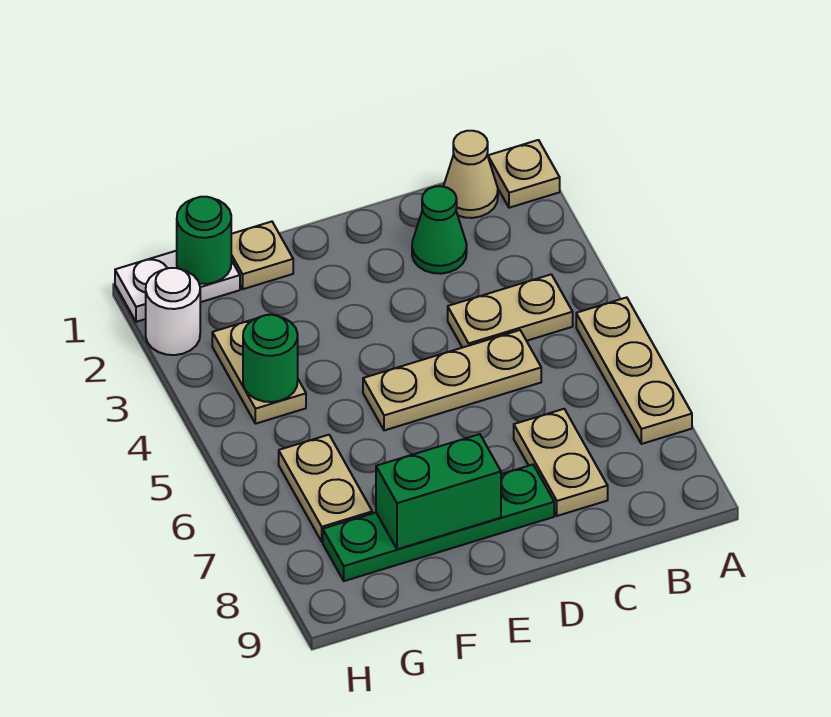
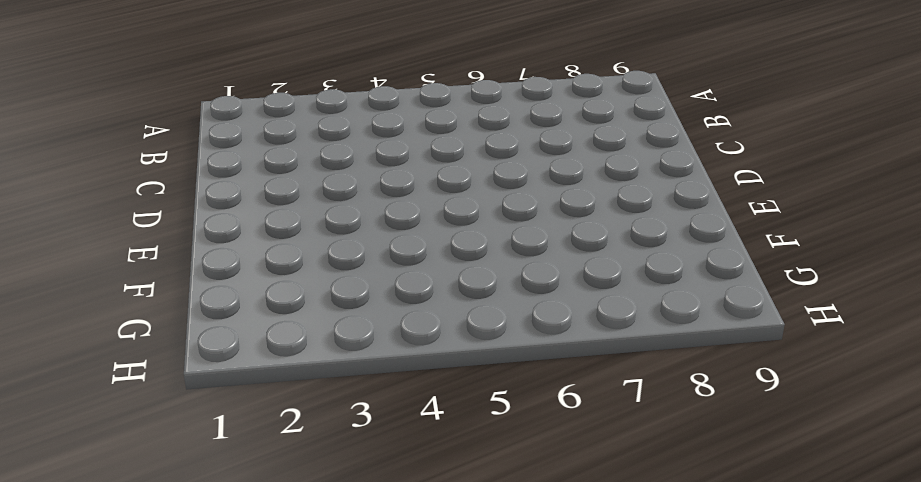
none -> tan 1x1 plate [488,140,560,208]
none -> tan 1x3 plate [576,297,692,444]
none -> tan 1x1 cone [444,131,498,218]

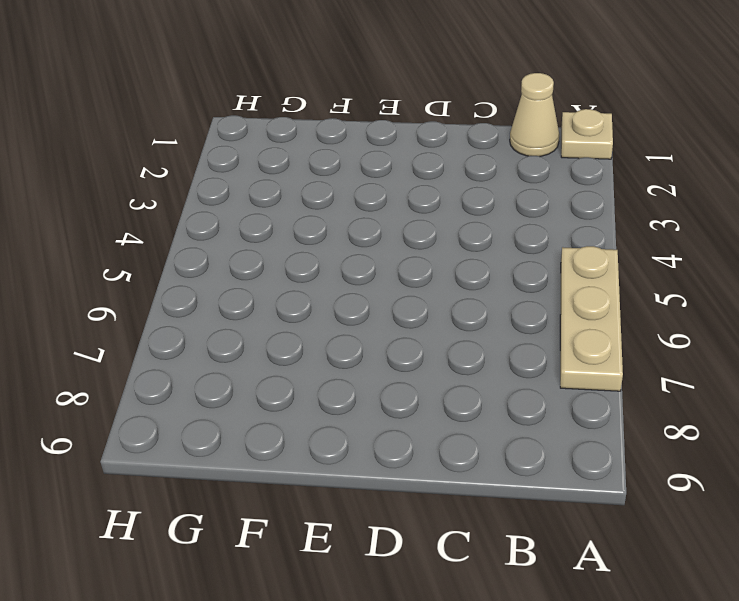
none -> tan 1x2 plate [448,274,573,348]
none -> green 1x1 cone [412,186,467,274]
none -> tan 1x3 plate [363,330,541,430]

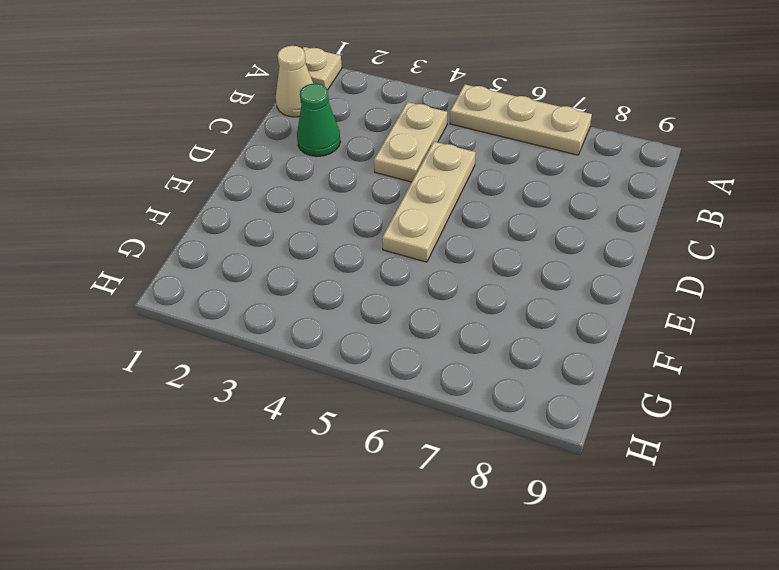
none -> tan 1x2 plate [514,409,608,516]
none -> green 1x4 plate [323,465,554,581]
none -> tan 1x1 plate [231,222,293,289]

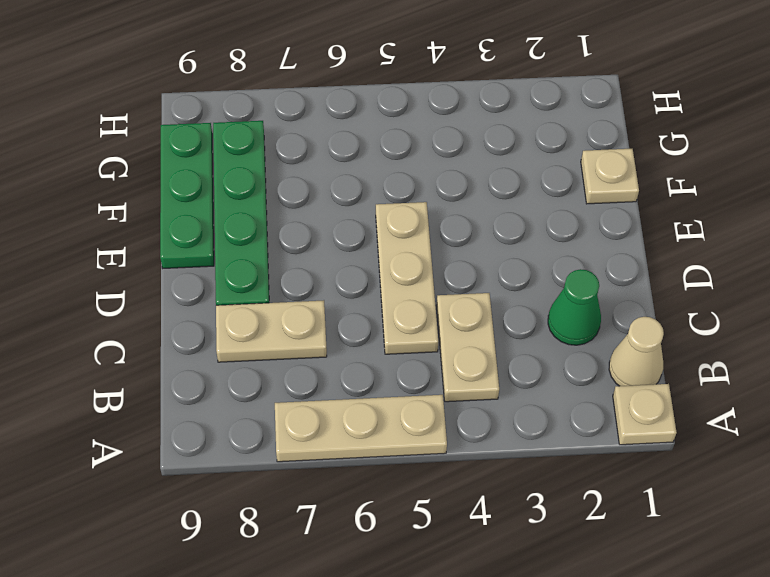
green 1x3 plate [160,123,214,268] -> none
none -> white 1x2 plate [115,251,240,322]
none -> tan 1x2 plate [212,319,306,424]
none -> tan 1x2 plate [279,435,372,542]

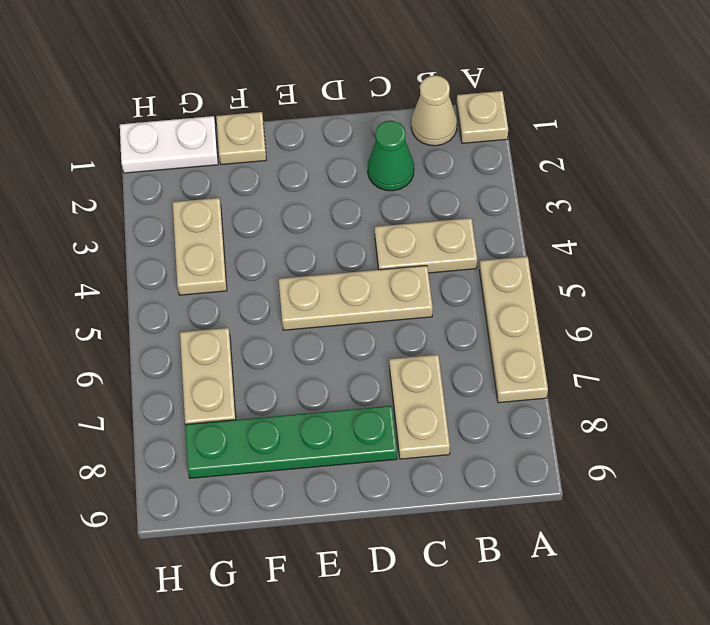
none -> white 1x1 round brick [146,268,200,355]
none -> green 1x2 brick [376,434,501,549]
none -> green 1x1 round brick [177,197,231,284]

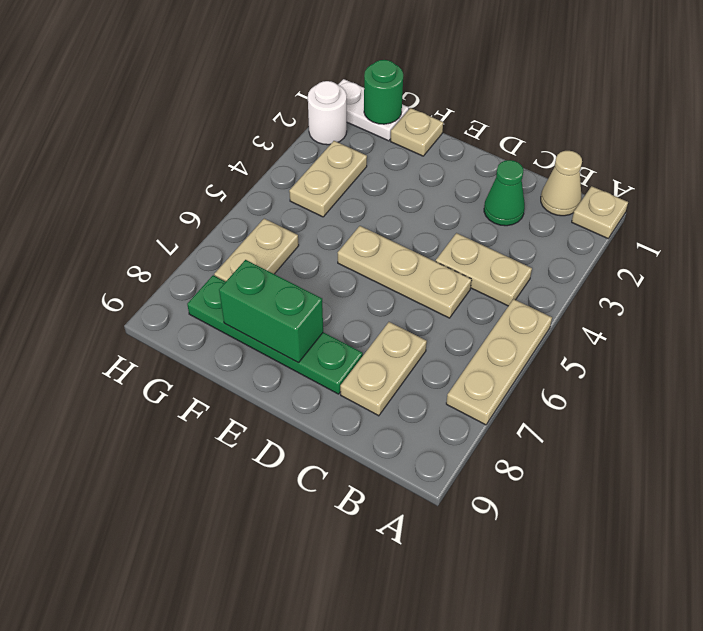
none -> green 1x1 round brick [243,315,298,402]

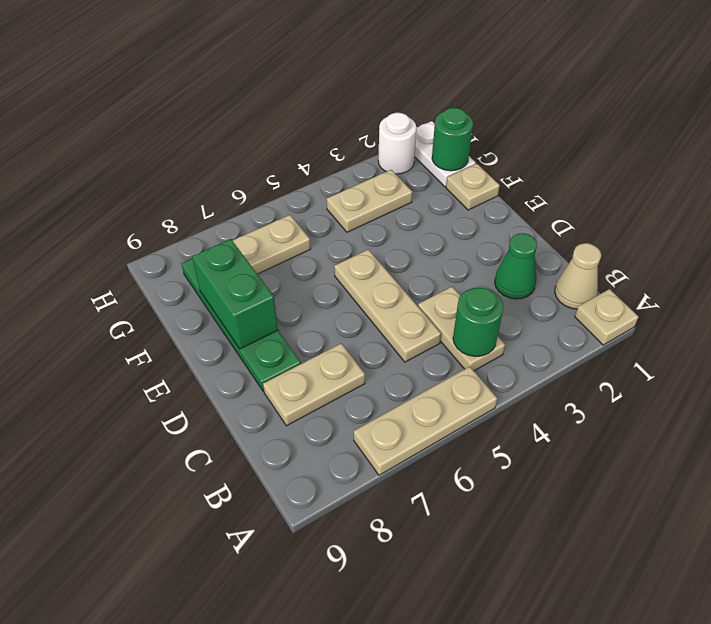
green 1x1 round brick [453,288,504,357] -> green 1x1 round brick moved to [243,315,298,402]

